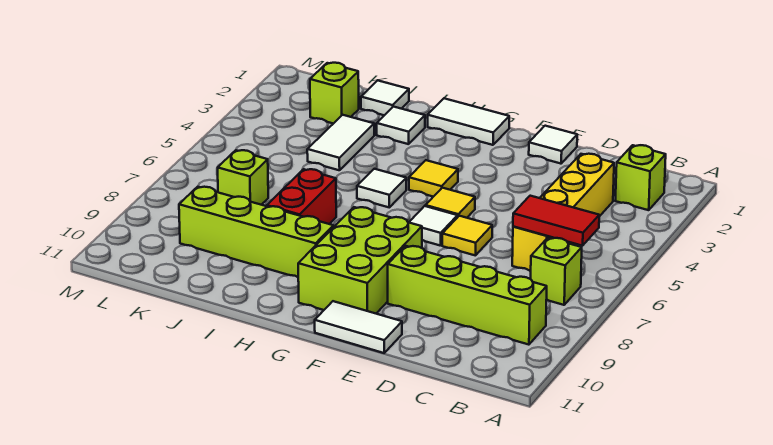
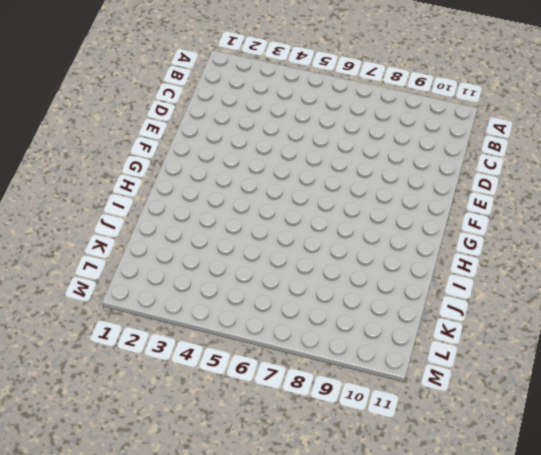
none -> lime 1x1 brick [615,145,666,210]
none -> lime 1x1 brick [531,238,582,305]
none -> lime 1x4 brick [388,246,547,345]

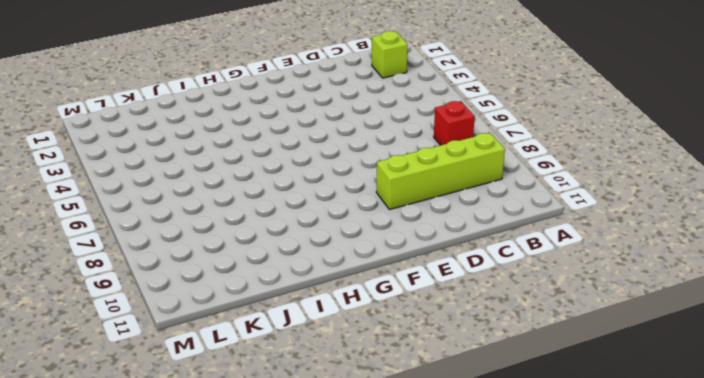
red 1x1 brick [434,101,475,145] -> lime 1x1 brick [531,238,582,305]
none -> yellow 1x4 brick [512,154,614,271]
none -> white 1x1 tile [529,126,577,164]
none -> yellow 1x1 tile [442,216,492,256]

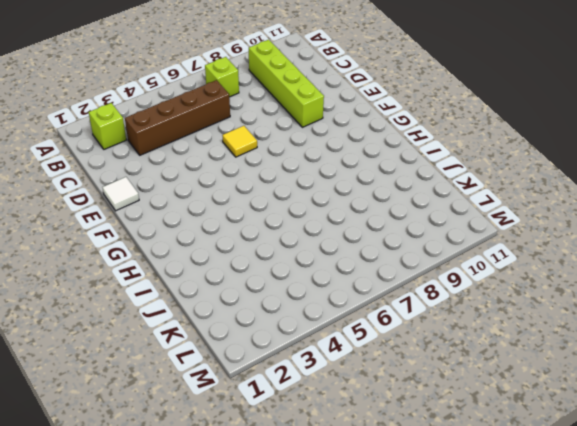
brown 1x4 brick [125,80,230,155] -> yellow 1x4 brick [512,154,614,271]
none -> white 1x2 tile [315,301,402,353]
none -> yellow 1x1 tile [425,188,475,218]
none -> white 1x1 tile [409,206,458,246]

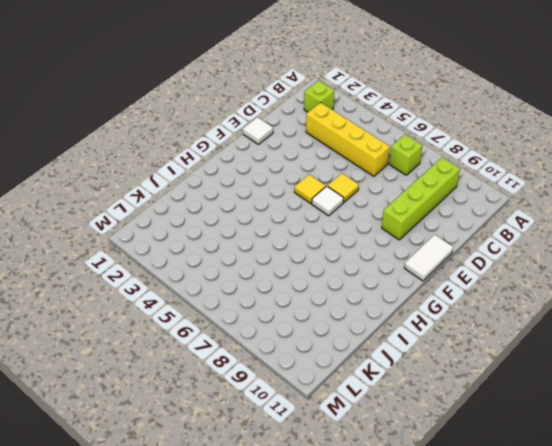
none -> lime 2x3 brick [298,207,422,313]
none -> white 1x2 tile [428,98,509,145]
none -> yellow 1x1 tile [409,160,458,197]

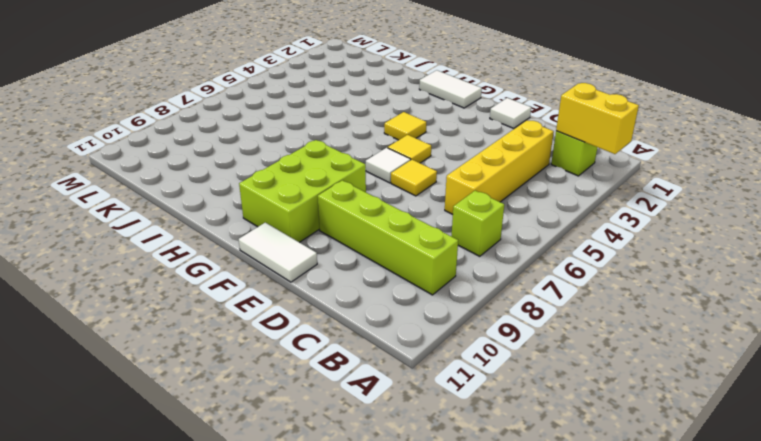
yellow 1x2 brick [556,83,639,154] -> none
none -> white 1x1 tile [357,169,406,207]
none -> lime 1x4 brick [179,187,334,277]
none -> white 1x1 tile [377,107,425,144]

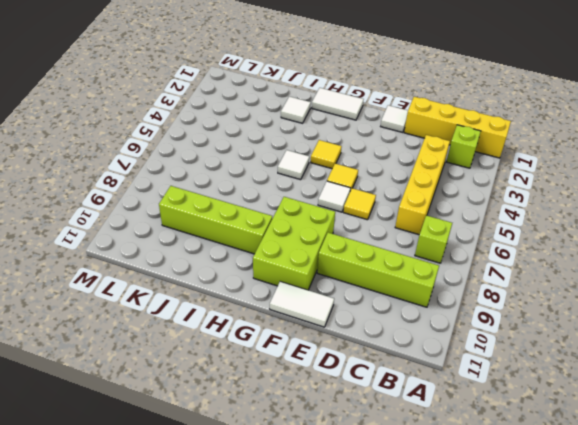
yellow 1x4 brick [404,97,511,158] -> none
none -> red 1x2 brick [267,169,336,224]
none -> white 1x1 tile [361,80,409,115]
none -> white 1x2 tile [307,115,374,170]

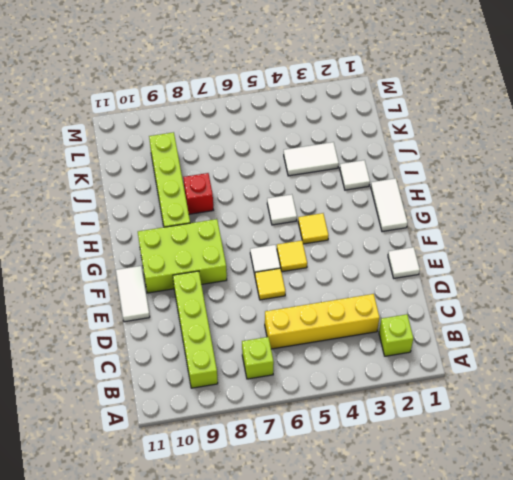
red 1x1 brick [183,173,213,214] -> red 1x2 brick [267,169,336,224]
none -> white 1x1 tile [361,80,409,115]
none -> lime 1x1 brick [310,63,359,124]
none -> lime 1x1 brick [218,150,268,205]

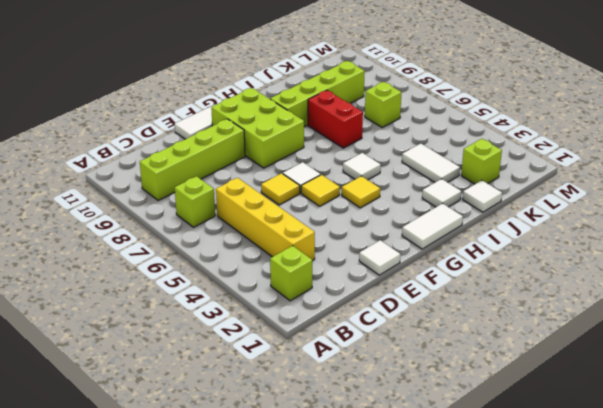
none -> red 1x2 tile [513,196,599,246]

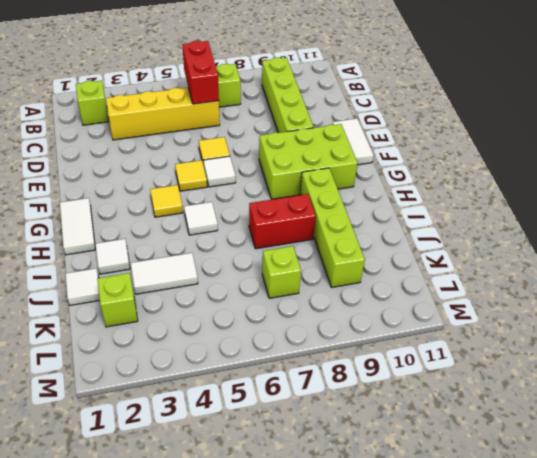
red 1x2 brick [182,41,219,104] -> red 1x2 tile [513,196,599,246]
none -> white 1x1 tile [529,126,577,164]

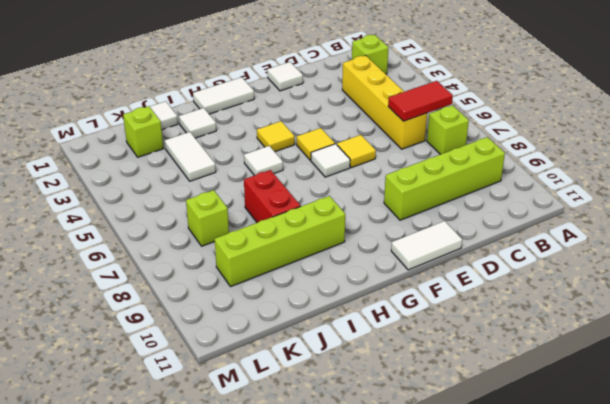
none -> lime 2x3 brick [298,207,422,313]

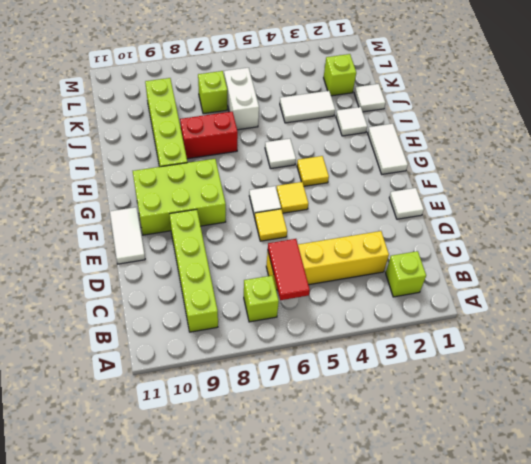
white 1x2 brick [224,68,259,130] -> none

